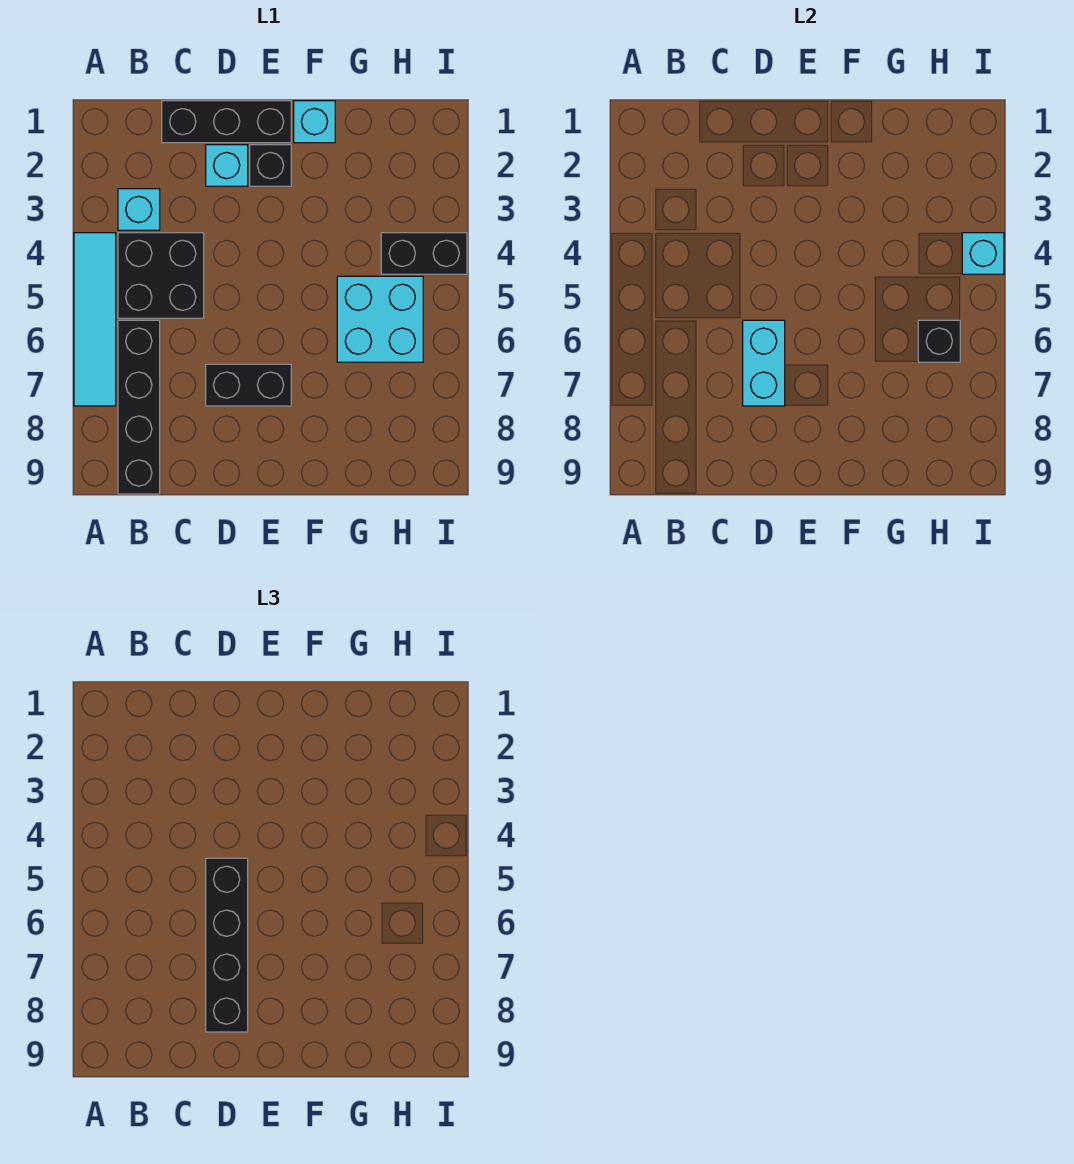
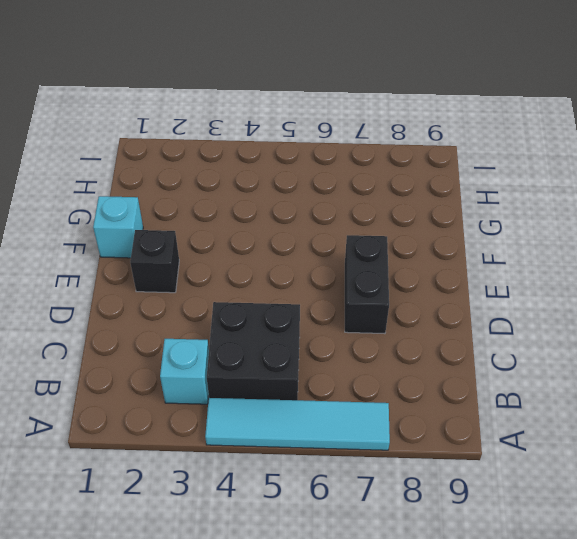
none -> black 1x4 brick [118,320,160,494]
none -> black 1x3 brick [162,101,291,143]
none -> cyan 1x1 brick [206,145,248,186]

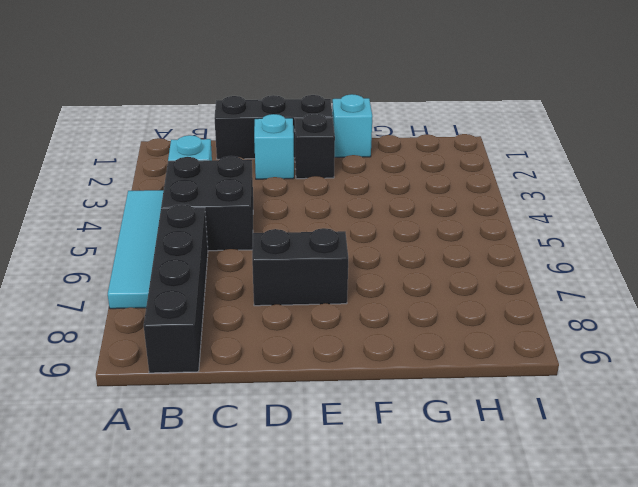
none -> cyan 2x2 brick [337,276,423,362]
none -> black 1x2 brick [381,233,467,274]
none -> cyan 1x2 brick [743,320,785,406]

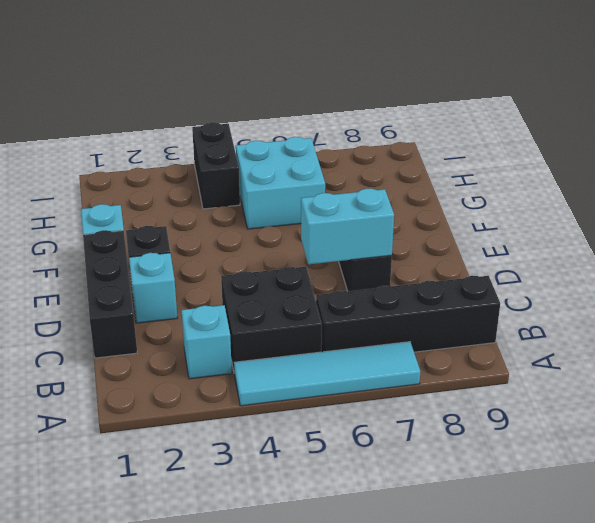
none -> black 1x1 brick [918,320,960,362]
none -> cyan 1x1 brick [962,233,1004,274]
none -> black 1x4 brick [206,858,248,1032]

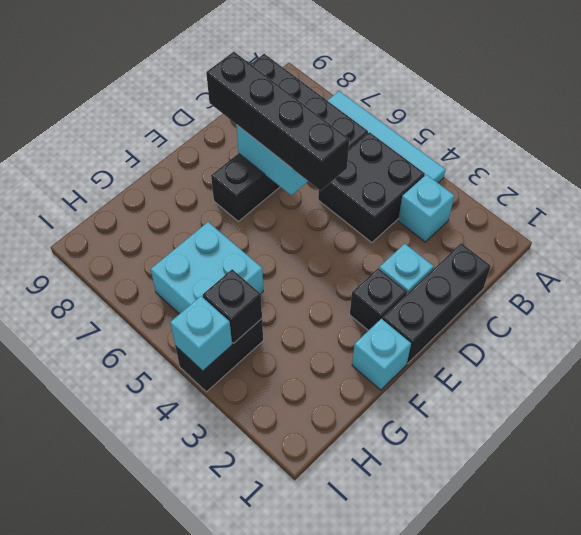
black 1x1 brick [203,269,262,343] -> black 1x1 brick moved to [918,320,960,362]

